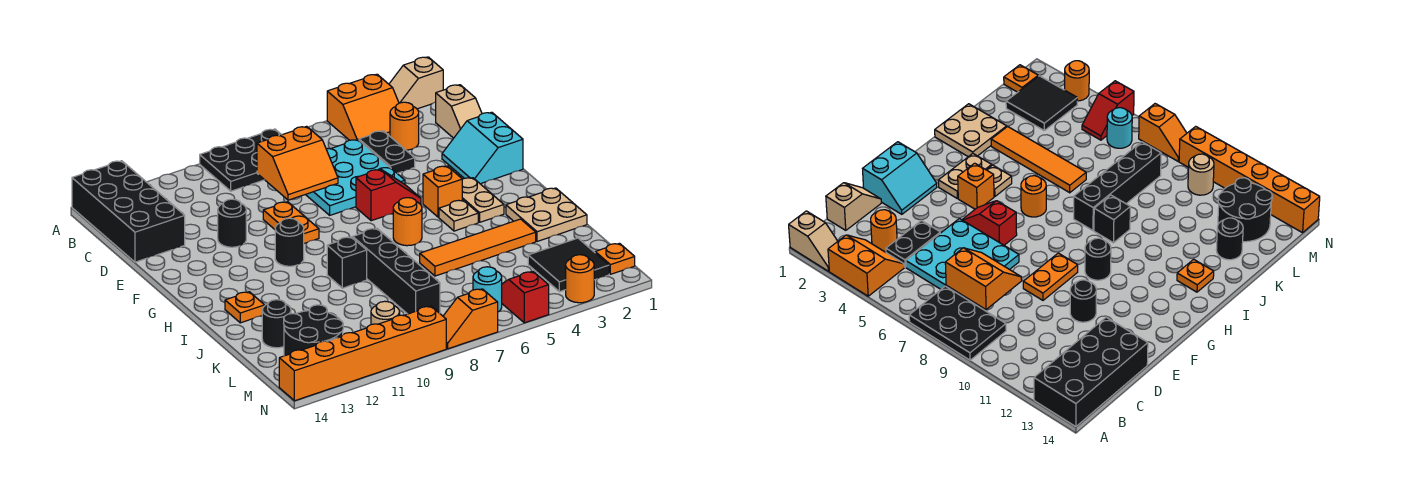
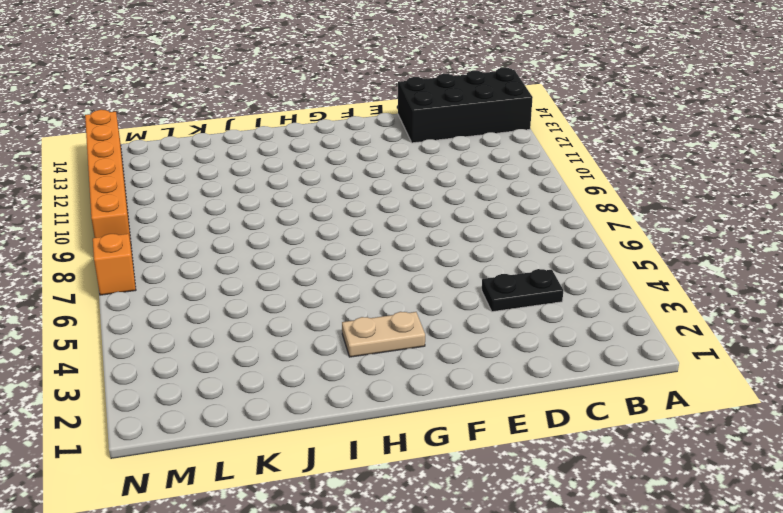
none -> tan 1x2 slope [389,57,443,109]
none -> orange 2x2 slope [327,74,399,140]
none -> black 2x3 plate [200,129,281,191]
none -> tan 1x2 slope [436,85,482,138]

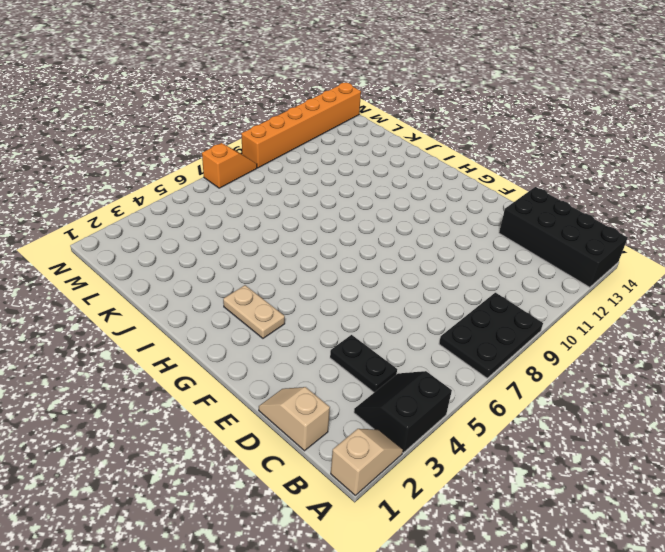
black 2x2 slope [354,371,452,453] -> orange 2x2 slope [327,74,399,140]
none -> orange 1x1 round brick [390,102,419,150]
none -> cyan 3x3 plate [306,140,405,215]
none -> cyan 2x2 slope [442,112,523,184]
none -> orange 1x2 plate [263,202,319,243]

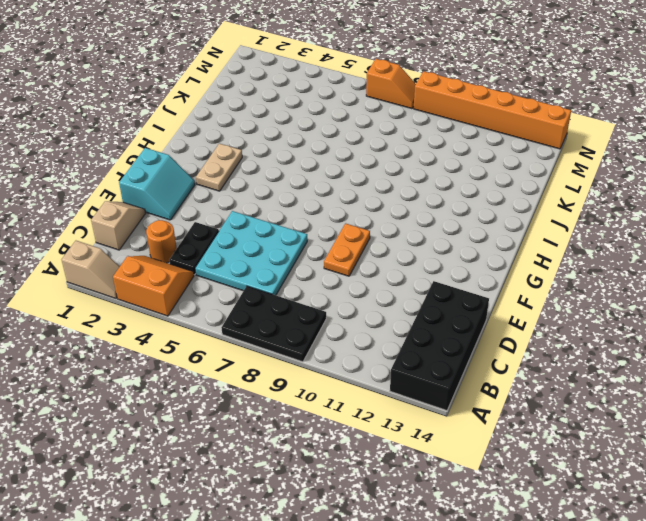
none -> black 1x1 round brick [218,199,246,247]
none -> red 1x2 slope [356,169,421,221]
none -> orange 1x1 brick [423,166,462,217]
none -> black 1x1 round brick [275,218,304,266]

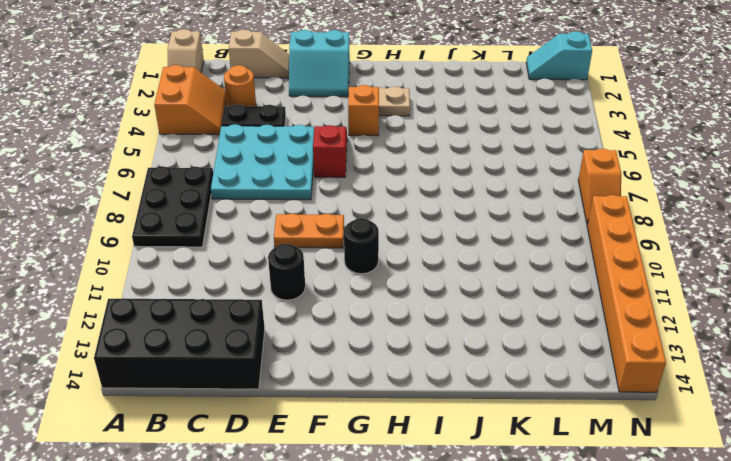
cyan 1x2 slope [526,31,592,80] -> orange 1x1 plate [595,243,635,274]
none -> tan 1x1 plate [439,200,478,231]
none -> orange 1x1 round brick [393,198,422,246]
none -> tan 2x2 plate [506,188,587,241]
none -> black 1x4 brick [353,228,440,314]

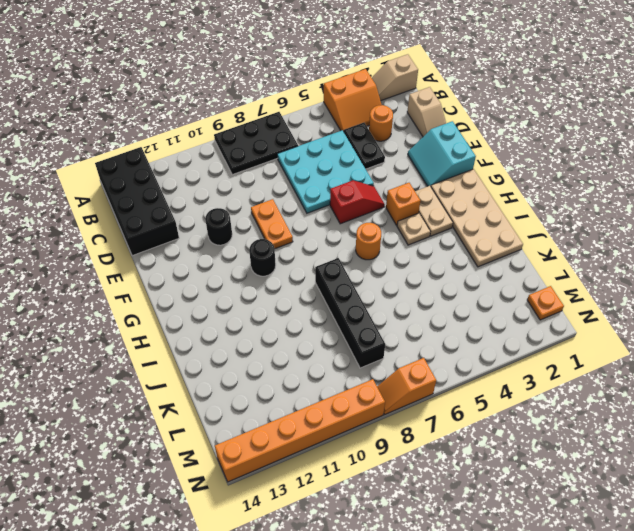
tan 2x4 plate [431,169,523,267] -> tan 2x2 plate [506,188,587,241]
none -> black 1x1 brick [327,237,367,288]
none -> orange 1x1 plate [225,292,265,323]
none -> orange 1x4 tile [420,219,536,276]
none -> black 1x1 round brick [262,300,291,348]

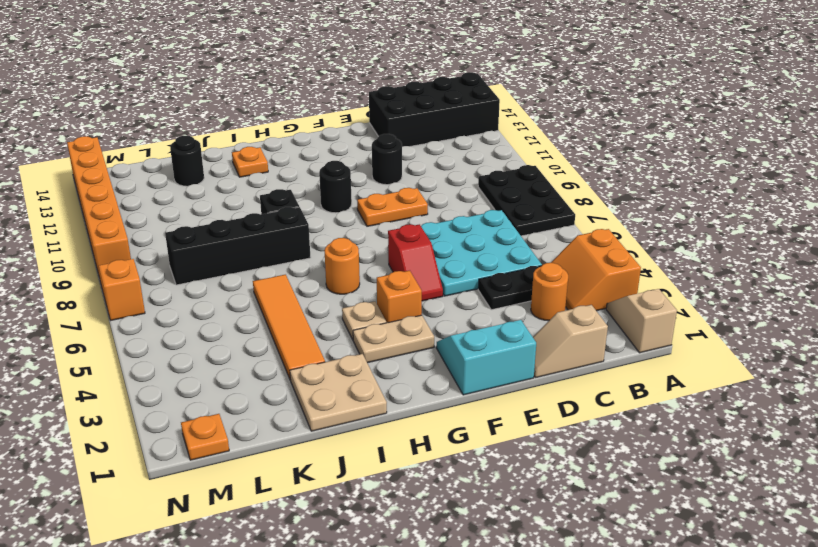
none -> black 2x2 tile [528,238,609,292]
none -> black 2x2 round brick [284,305,343,356]
none -> red 1x2 slope [502,271,549,323]
none -> cyan 1x1 round brick [473,267,502,312]

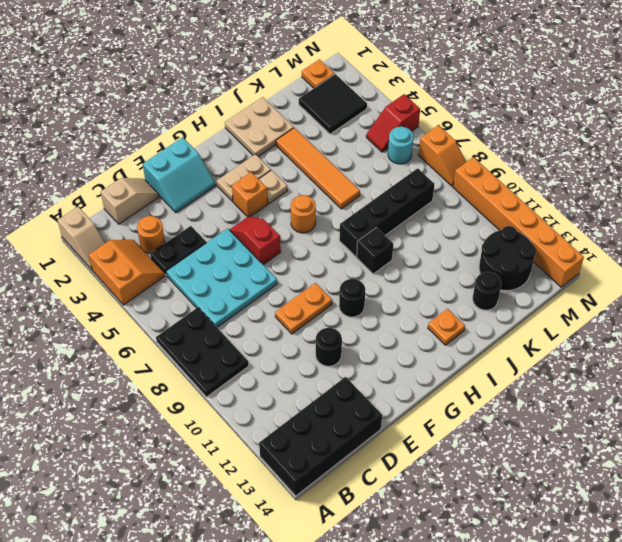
none -> tan 1x1 round brick [371,301,400,325]
none -> orange 1x1 round brick [566,255,594,303]
none -> orange 2x2 slope [257,126,338,200]

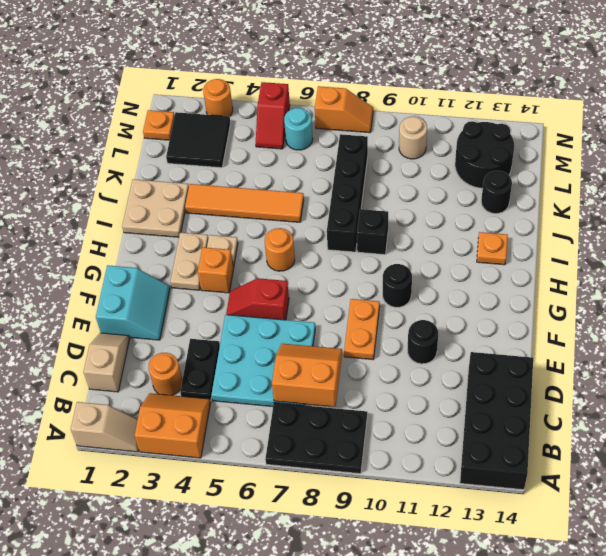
none -> orange 1x6 brick [279,306,446,401]

